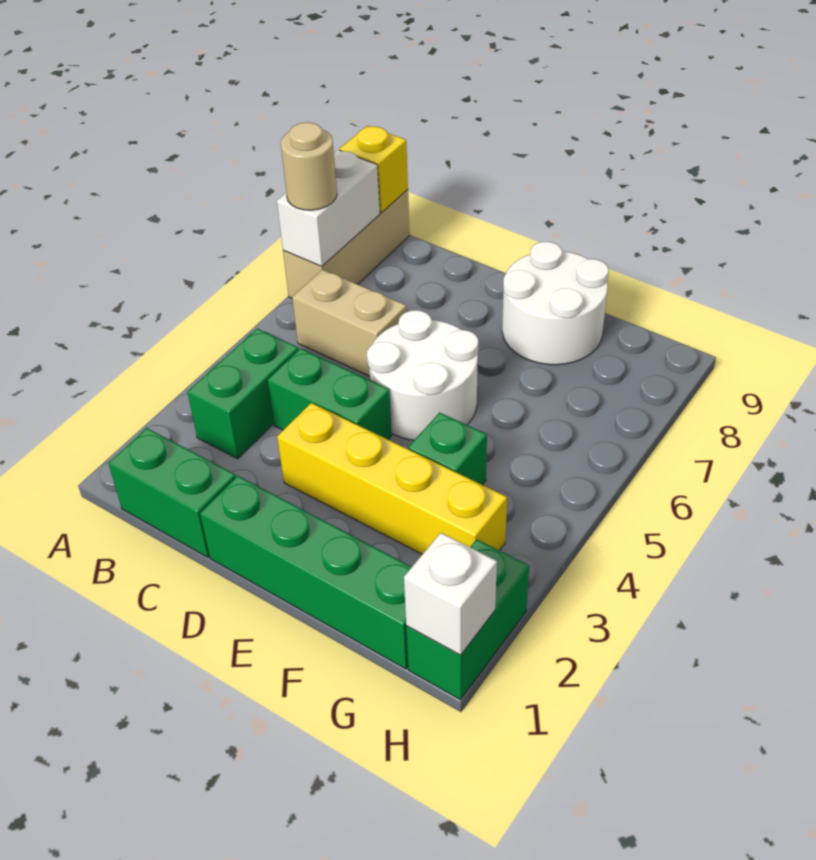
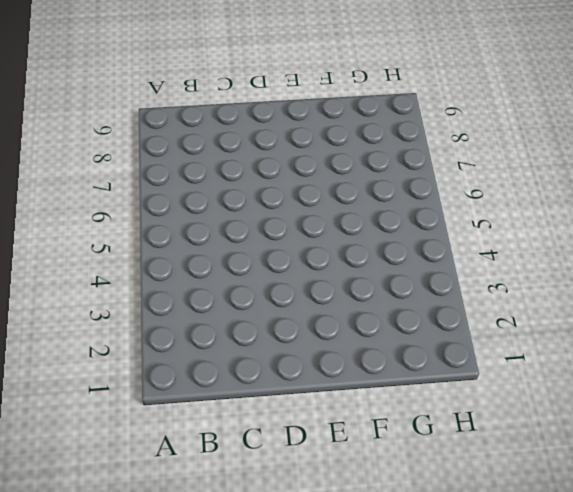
none -> tan 1x3 brick [283,190,410,298]
none -> green 1x2 brick [108,428,236,557]
none -> green 1x2 brick [187,328,299,459]

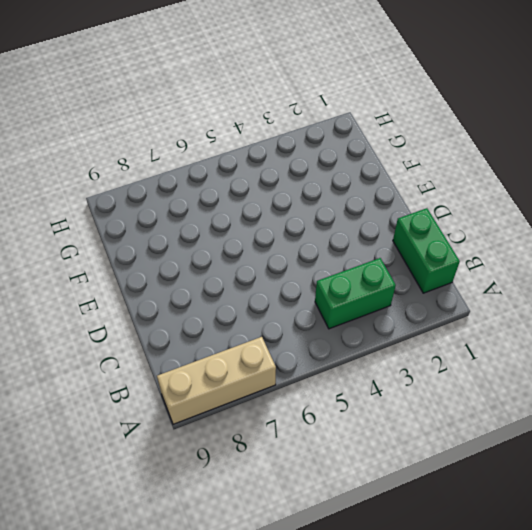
none -> tan 1x2 brick [292,270,407,376]
none -> green 1x2 brick [268,348,392,440]
none -> green 1x4 brick [200,476,412,669]

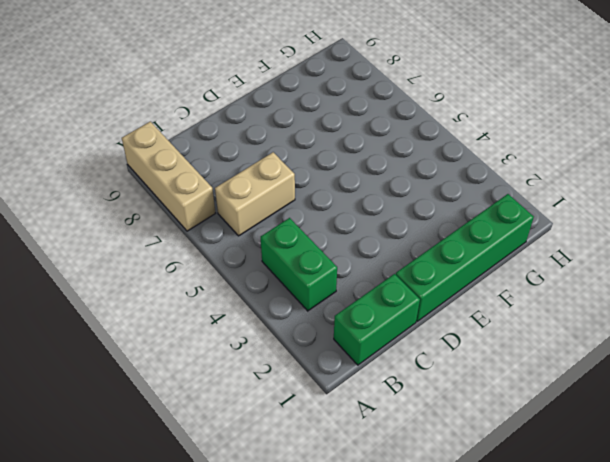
none -> green 1x2 brick [268,348,392,440]
none -> yellow 1x4 brick [277,403,507,554]
none -> white 2x2 round brick [367,310,478,440]

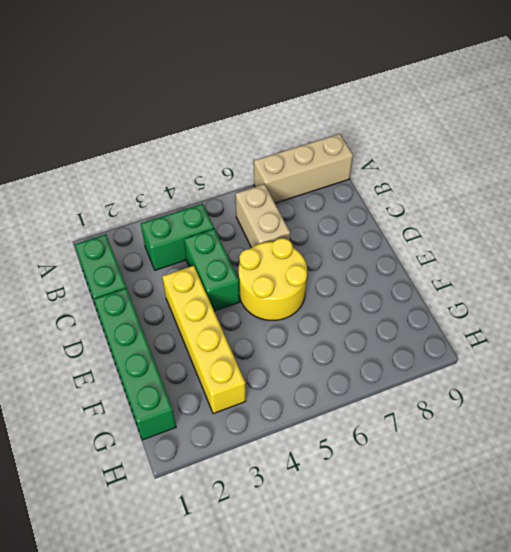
yellow 2x2 round brick [239,238,307,321] -> white 2x2 round brick [367,310,478,440]
none -> white 2x2 round brick [502,242,609,365]
none -> green 1x1 brick [408,413,487,485]
none -> green 1x2 brick [406,539,529,700]

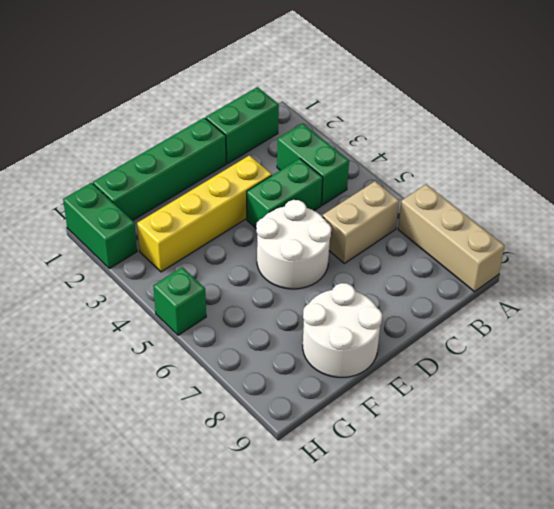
green 1x1 brick [153,267,206,335] -> green 1x1 brick moved to [408,413,487,485]
none -> white 1x2 brick [277,150,380,267]
none -> yellow 1x1 brick [339,126,408,213]
none -> white 1x1 brick [404,533,497,655]

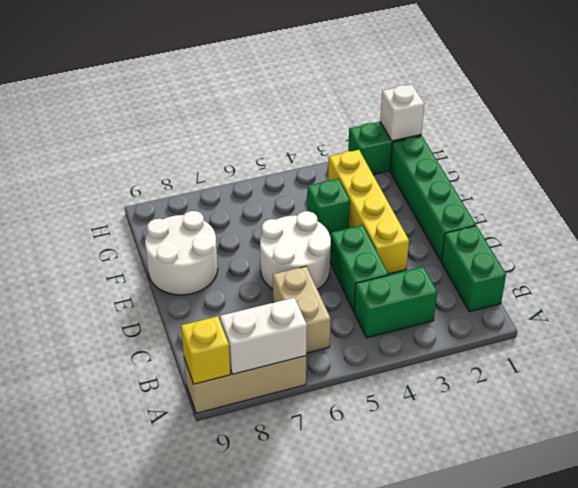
none -> tan 1x1 round brick [281,122,337,210]

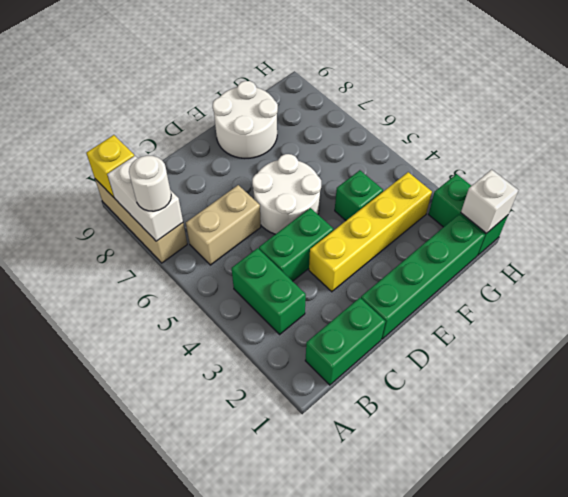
white 1x1 round brick [129,156,171,211] -> tan 1x1 round brick [281,122,337,210]

